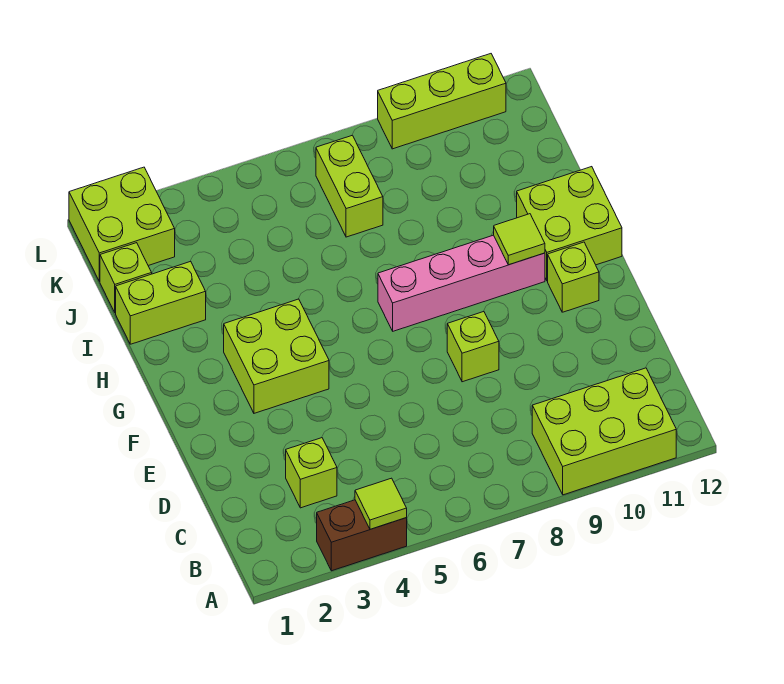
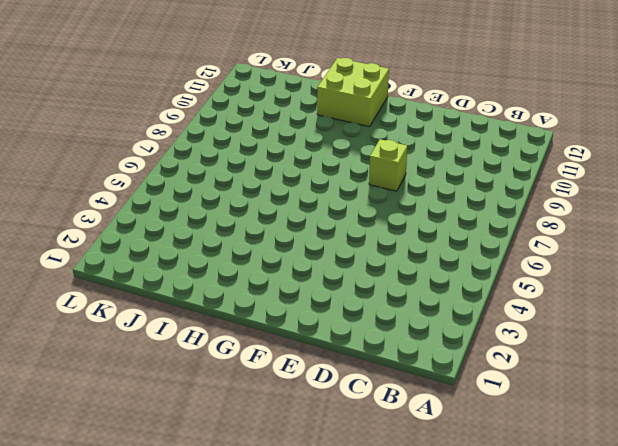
none -> brown 1x2 brick [317,500,407,571]
none -> lime 2x3 brick [532,368,676,495]
none -> lime 1x1 brick [286,438,337,508]

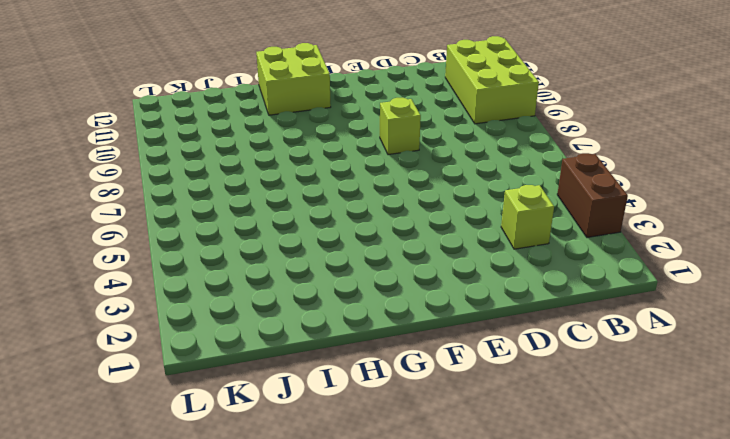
none -> lime 2x2 brick [224,299,329,413]
none -> lime 1x1 brick [548,242,599,312]
none -> pink 1x4 brick [378,235,545,331]

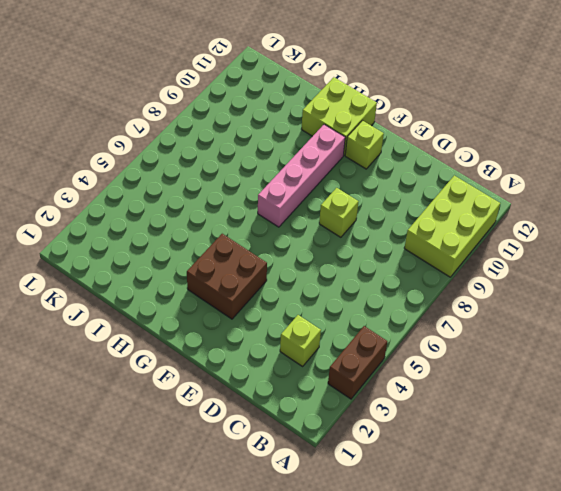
brown 2x2 brick [187,234,267,319] -> lime 2x2 brick [224,299,329,413]
none -> lime 1x2 brick [116,261,206,344]
none -> lime 1x1 brick [100,243,152,313]
none -> lime 1x2 brick [316,135,383,237]

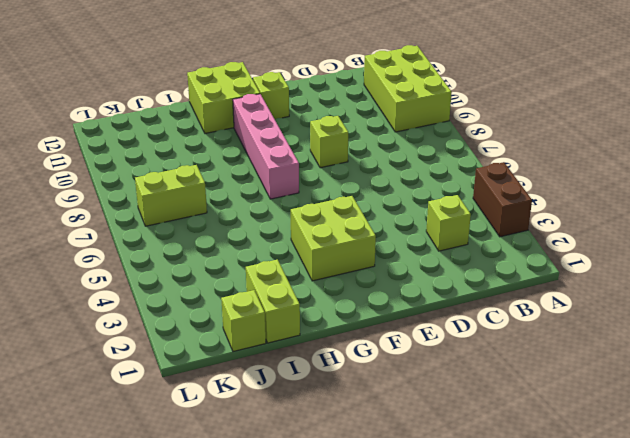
none -> lime 2x2 brick [69,167,175,281]
none -> lime 1x3 brick [378,54,506,149]
none -> lime 1x1 tile [355,478,407,529]

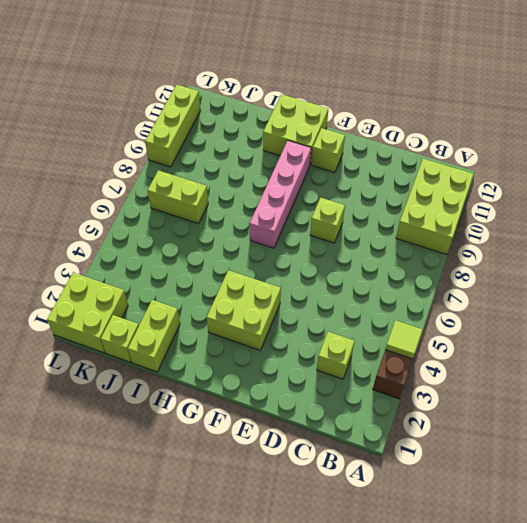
none -> lime 1x1 tile [494,214,545,265]

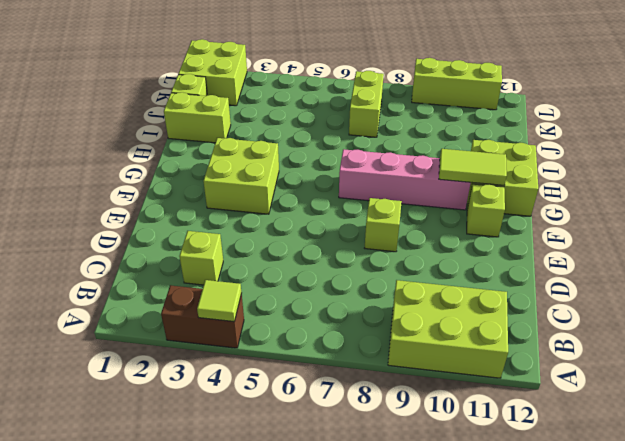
lime 1x2 tile [439,149,507,185] -> lime 1x1 tile [494,214,545,265]

